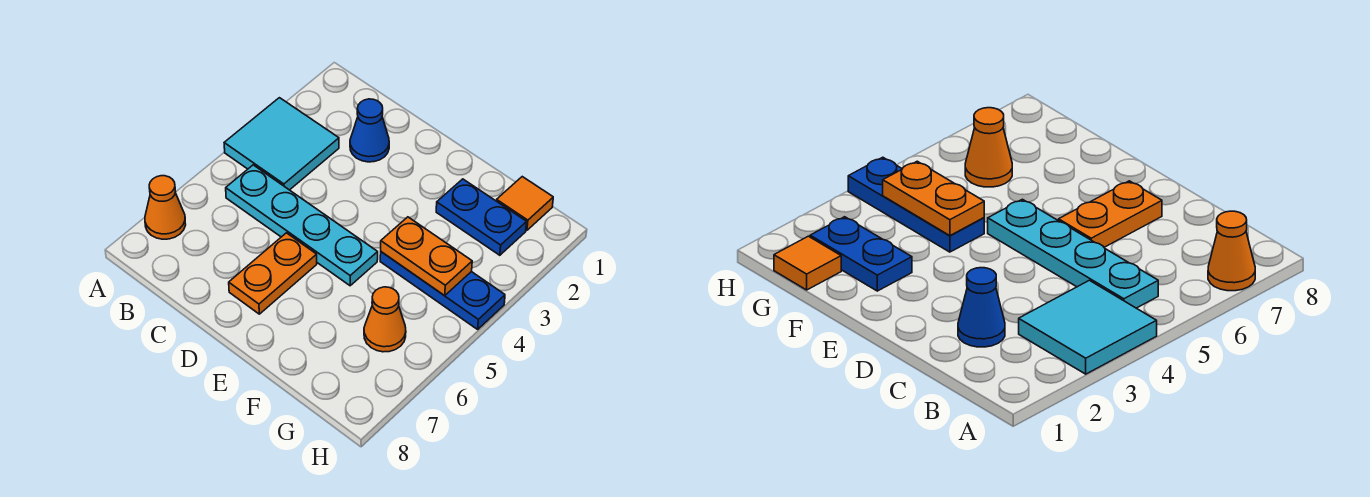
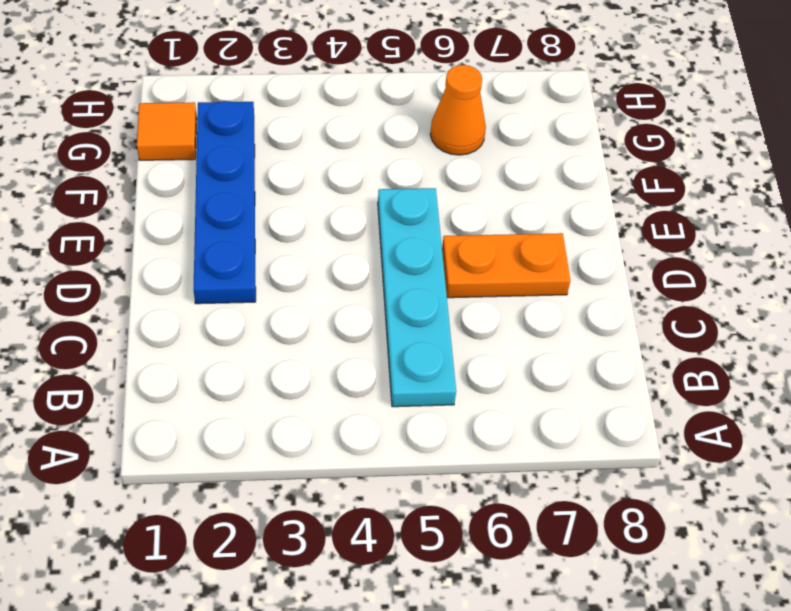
blue 1x4 plate [194,101,256,304] -> blue 1x2 plate [436,179,527,255]
none -> cyan 2x2 tile [224,98,339,190]
none -> orange 1x1 cone [145,176,186,239]

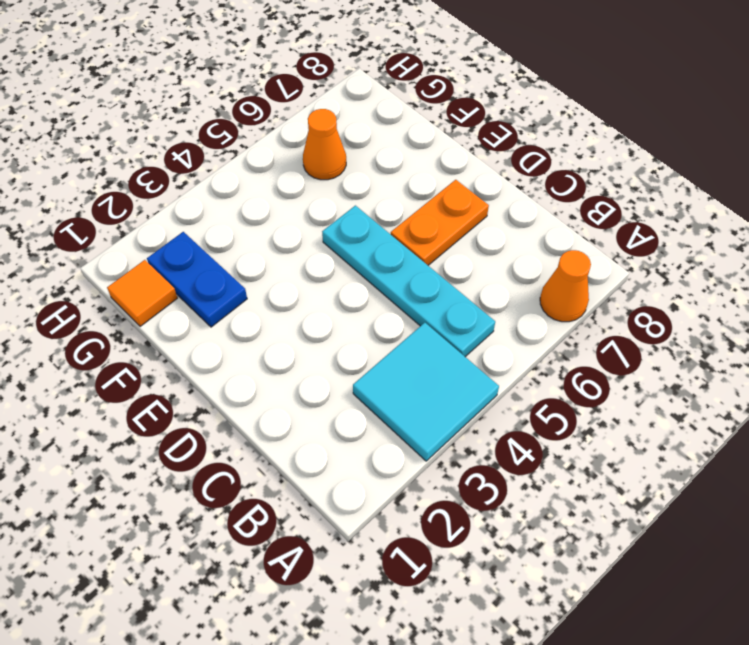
none -> blue 1x1 cone [350,99,389,162]
none -> blue 1x3 plate [380,252,505,329]

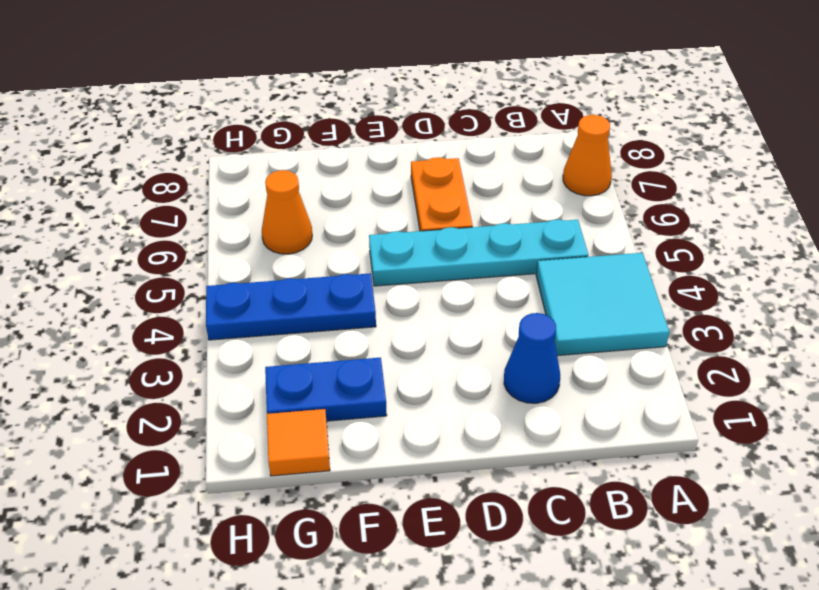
none -> orange 1x2 plate [381,217,472,296]

